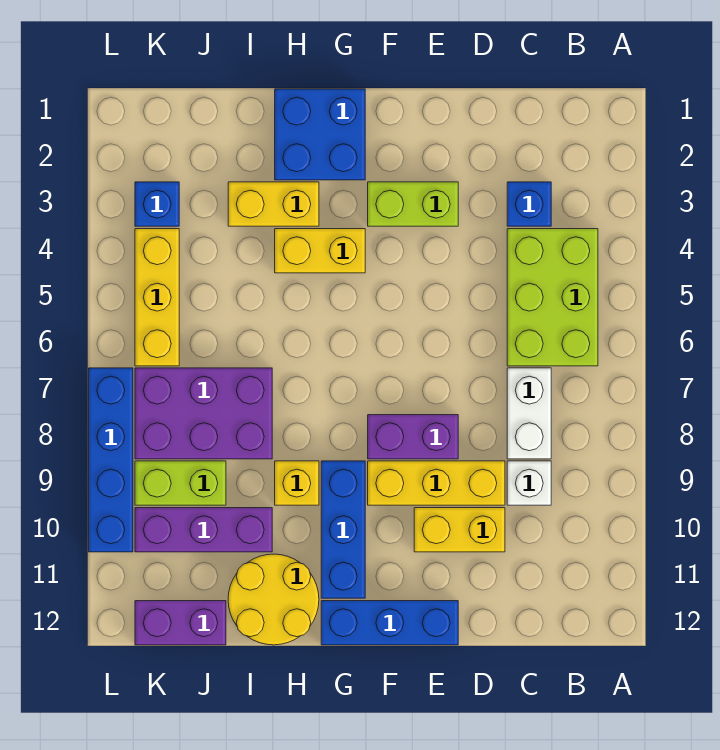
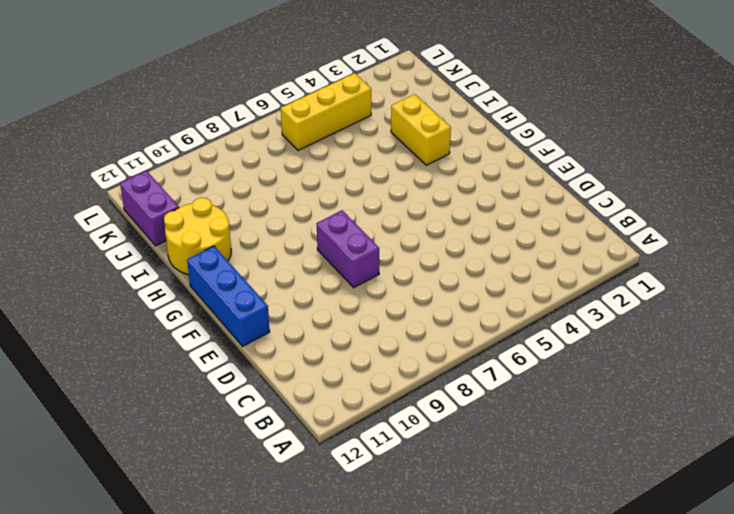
none -> lime 2x3 brick [507,229,598,366]
none -> blue 1x1 brick [507,182,551,226]
none -> white 1x2 brick [507,368,551,459]

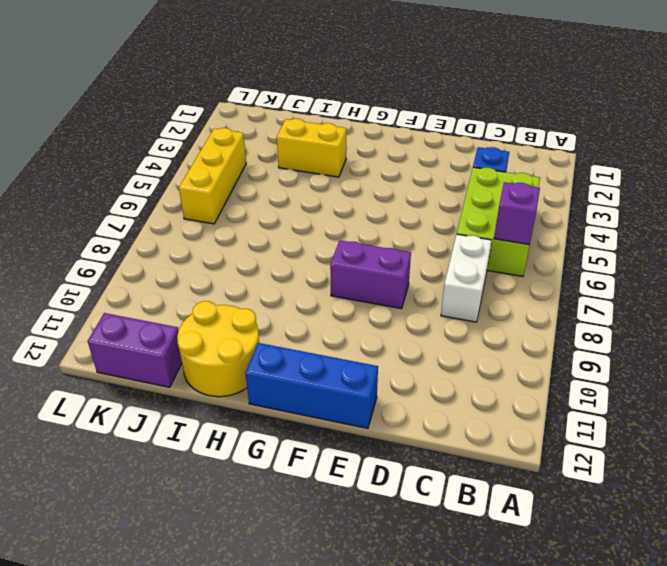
purple 1x1 brick [494,182,540,245] -> none
none -> white 1x1 brick [507,461,551,505]
none -> yellow 1x3 brick [368,461,505,505]
none -> yellow 1x2 brick [414,508,505,552]

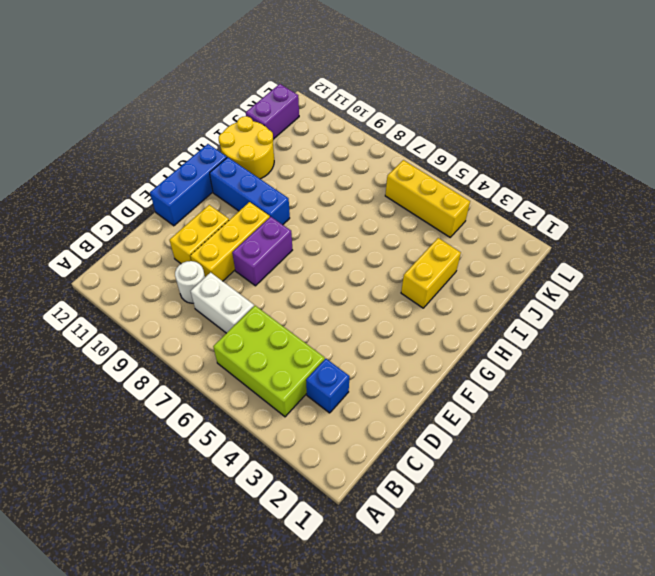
white 1x1 round brick [175,261,205,303] -> white 1x1 brick [507,461,551,505]
none -> lime 1x2 brick [368,182,458,226]
none -> blue 2x2 brick [275,89,365,180]
none -> yellow 1x2 brick [275,229,365,273]

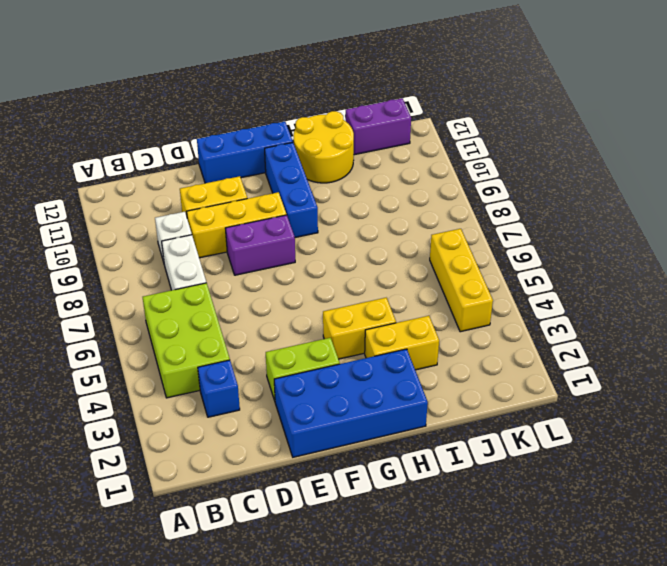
blue 2x4 brick [274,349,428,457] -> blue 2x2 brick [275,89,365,180]
none -> yellow 1x1 brick [275,461,319,505]
none -> purple 2x3 brick [135,368,272,459]
none -> purple 1x3 brick [135,508,272,552]

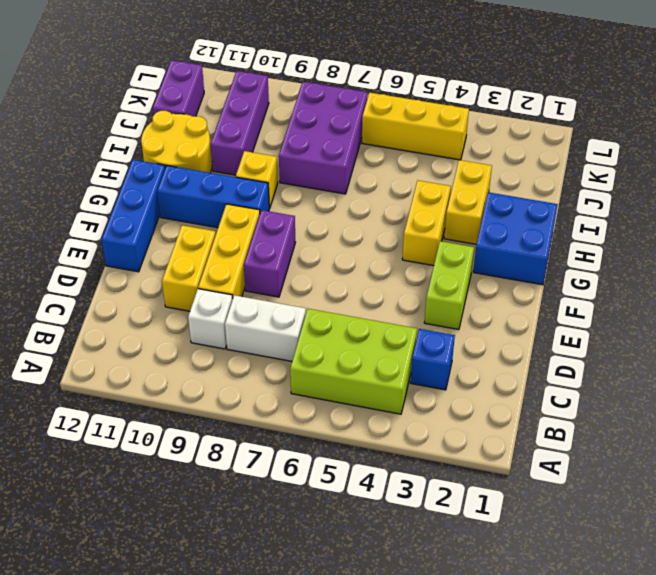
none -> lime 1x2 brick [135,461,226,505]
none -> blue 1x1 brick [135,182,179,226]
none -> blue 1x4 brick [89,368,133,552]

